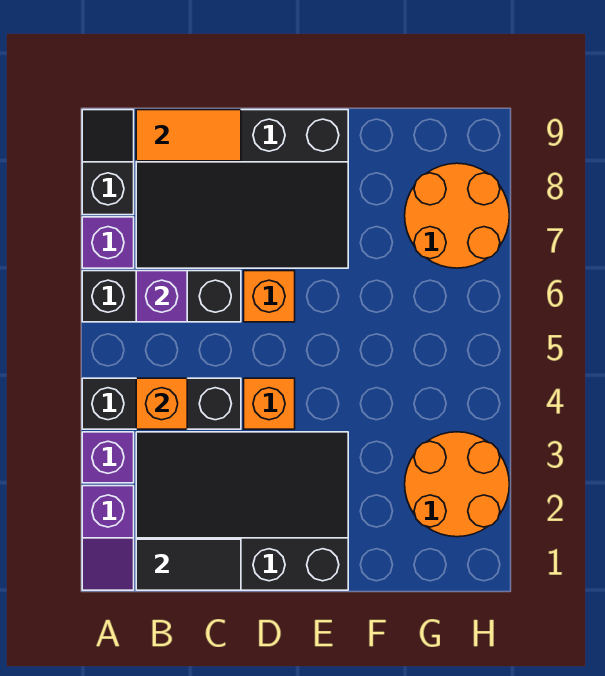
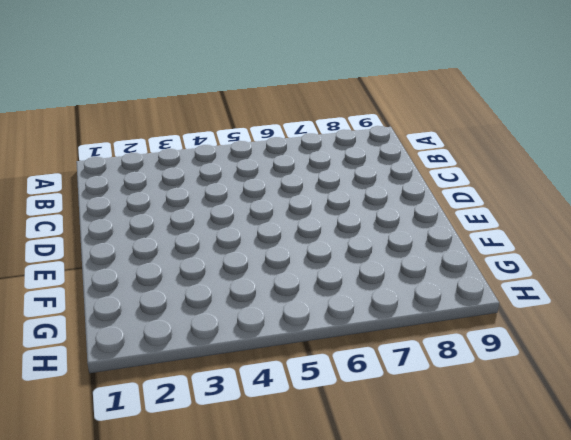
none -> purple 1x2 slope [82,486,134,590]
none -> purple 1x1 brick [82,432,134,483]
none -> black 1x3 brick [82,378,241,429]

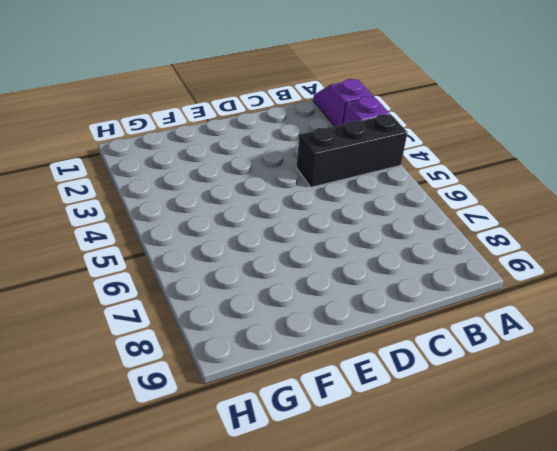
none -> black 1x3 brick [82,271,241,322]
none -> purple 1x1 brick [82,217,134,268]
none -> black 1x2 slope [82,110,134,215]

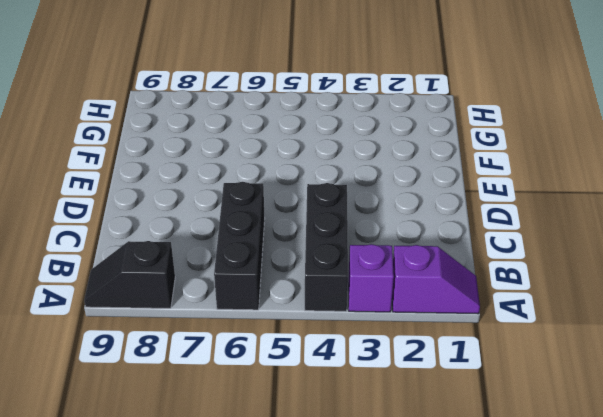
none -> purple 1x1 brick [82,217,134,268]
none -> black 3x4 slope [136,432,348,590]
none -> black 3x4 slope [136,110,348,268]

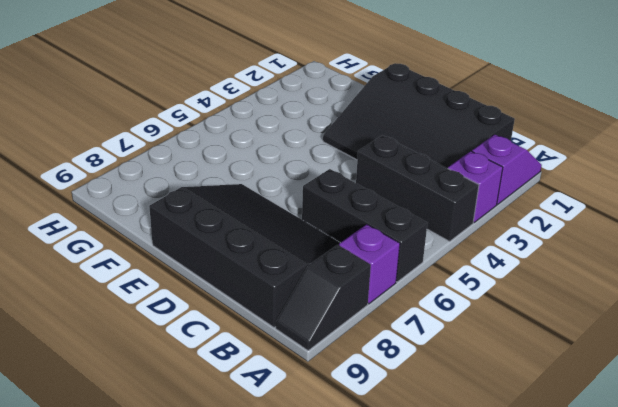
none -> orange 1x1 brick [244,378,295,429]
none -> orange 1x1 brick [244,271,295,322]
none -> orange 2x2 round brick [405,432,509,537]

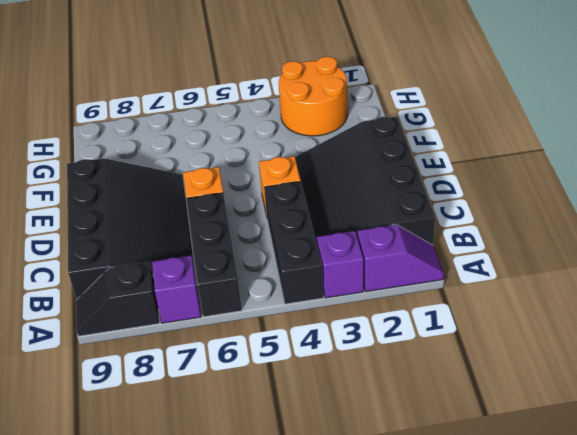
none -> orange 2x2 round brick [405,163,509,268]
none -> black 1x2 tile [136,539,241,590]
none -> orange 1x1 brick [136,378,187,429]

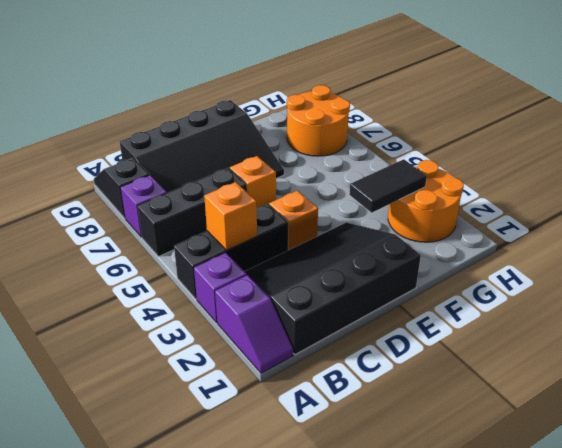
black 1x2 tile [349,159,427,212] -> black 1x2 tile moved to [136,539,241,590]
none -> purple 1x1 brick [136,271,187,322]
none -> orange 1x2 tile [136,110,241,161]

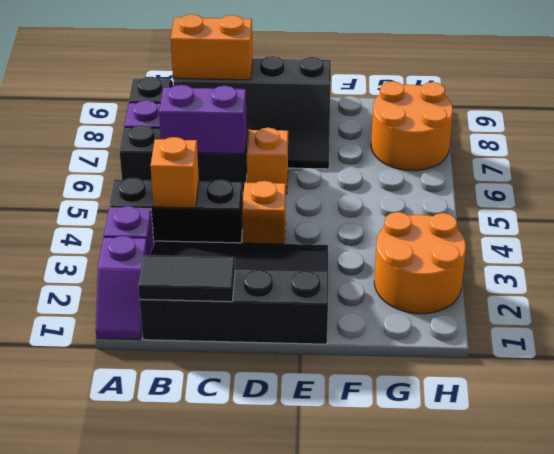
purple 1x2 brick [159,85,247,154] -> purple 1x1 brick [136,271,187,322]
orange 1x2 brick [171,14,252,80] -> orange 1x2 tile [136,110,241,161]

